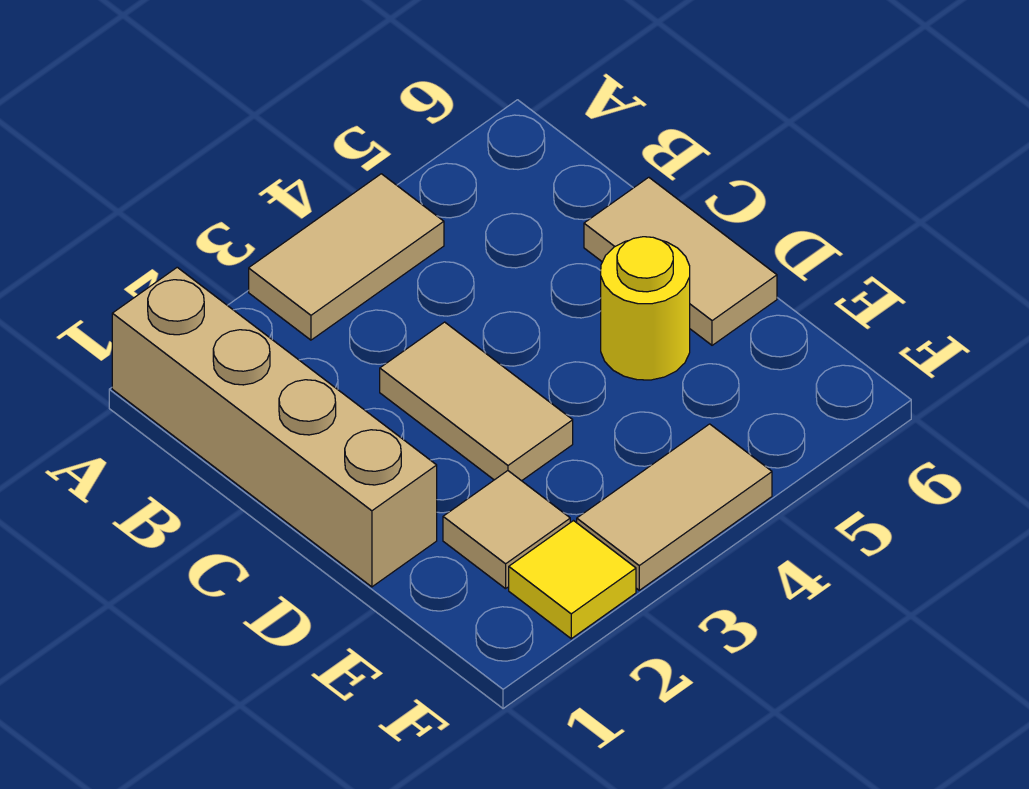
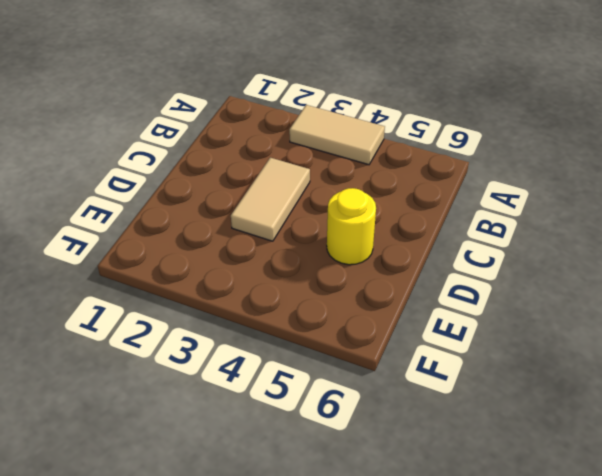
none -> tan 1x4 brick [112,267,437,587]
none -> tan 1x2 tile [584,177,777,345]

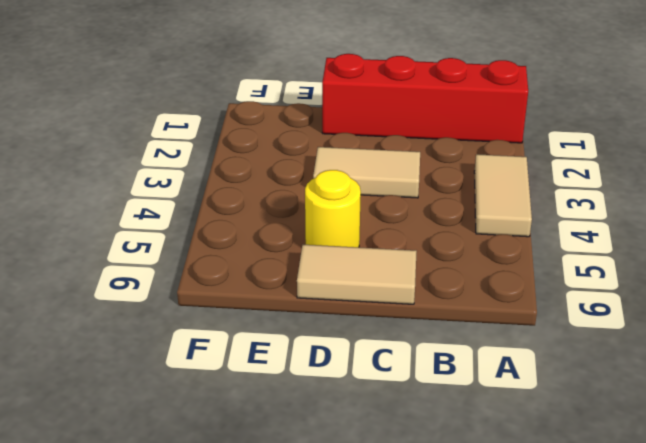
red 1x4 brick [322,54,528,143] -> tan 1x4 brick [112,267,437,587]
none -> tan 1x1 tile [443,471,570,589]
none -> yellow 1x1 tile [509,521,636,639]

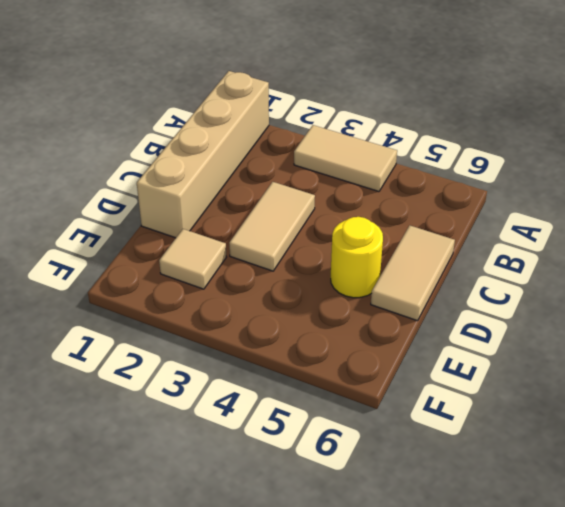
none -> yellow 1x1 tile [509,521,636,639]
none -> tan 1x2 tile [577,424,772,590]

